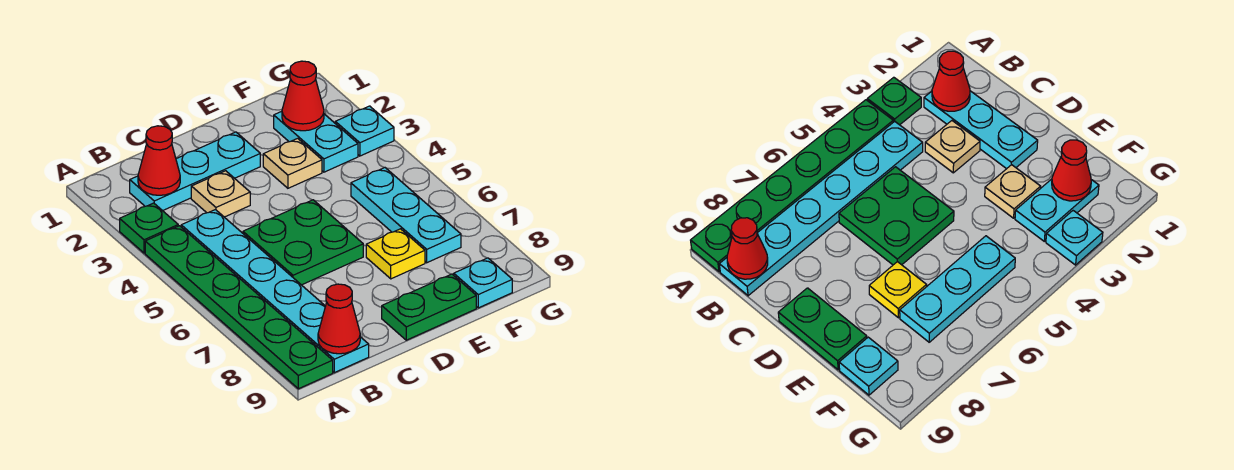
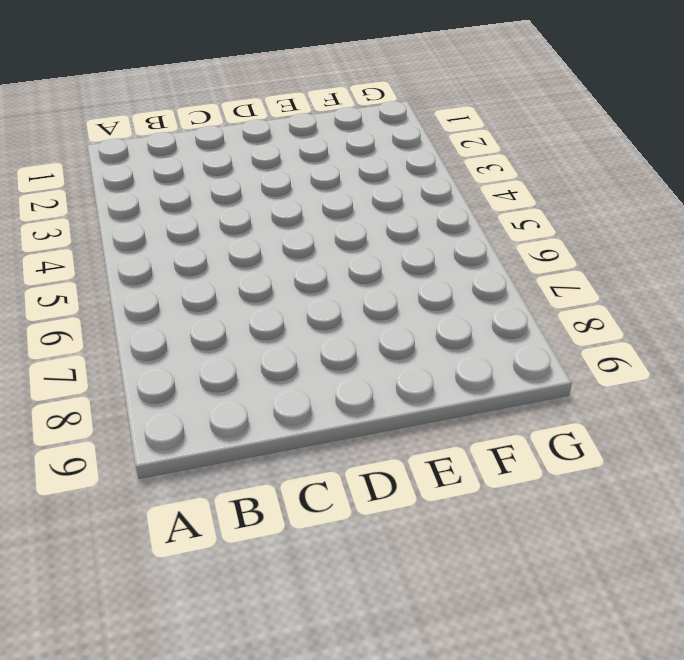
none -> green 1x1 plate [120,203,178,253]
none -> green 1x6 plate [145,226,333,389]
none -> cyan 1x3 plate [130,132,260,211]

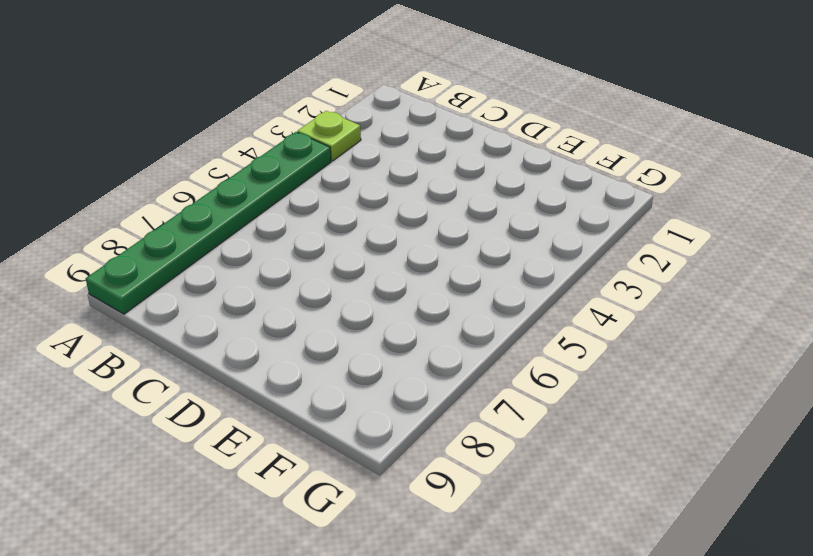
lime 1x1 plate [297,111,361,161] -> green 1x1 plate [120,203,178,253]
none -> cyan 1x3 plate [130,132,260,211]
none -> cyan 1x6 plate [181,210,369,373]
none -> tan 1x1 plate [191,171,250,217]

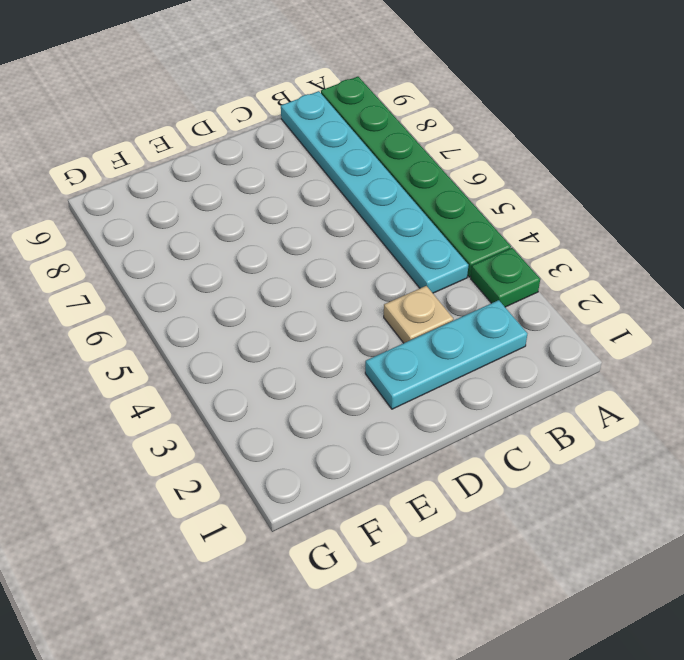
none -> green 2x2 plate [243,200,363,285]
none -> green 1x2 plate [382,274,476,340]
none -> tan 1x1 plate [263,138,322,188]

